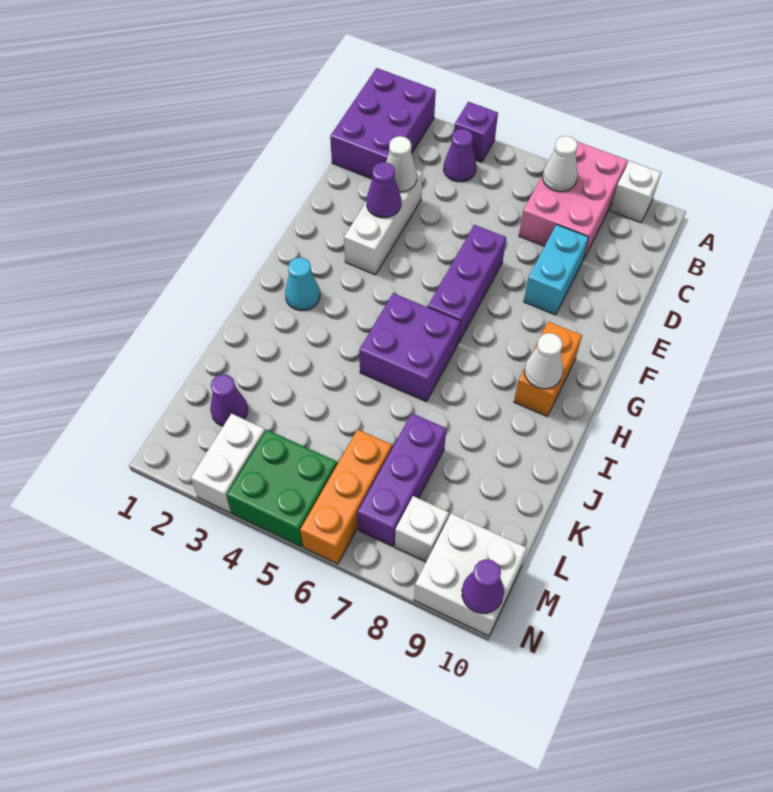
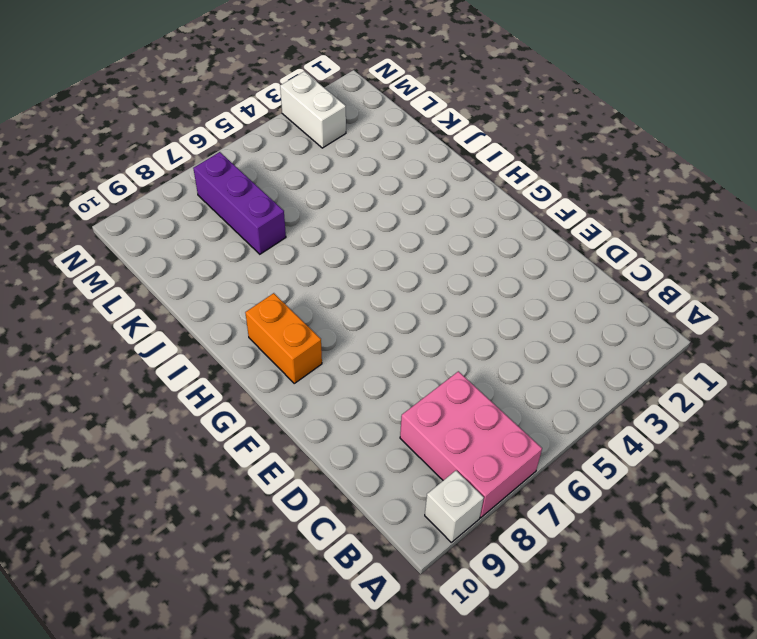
none -> purple 2x3 brick [330,68,436,179]
none -> purple 1x1 brick [454,102,498,162]
none -> purple 1x1 cone [444,129,476,182]

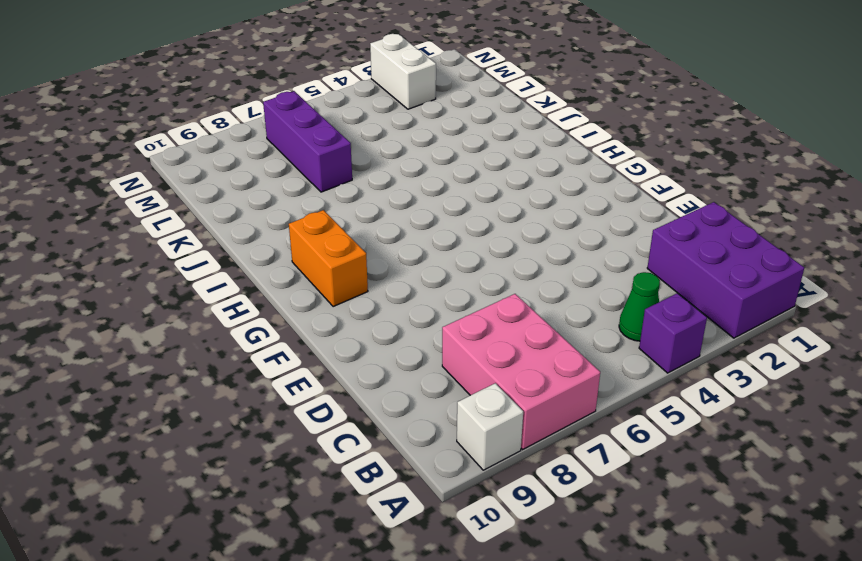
green 1x1 cone [619,272,660,341] -> purple 1x1 cone [444,129,476,182]
none -> white 1x3 brick [344,171,422,275]
none -> cyan 1x2 brick [524,225,589,315]
none -> purple 1x3 brick [428,225,506,343]

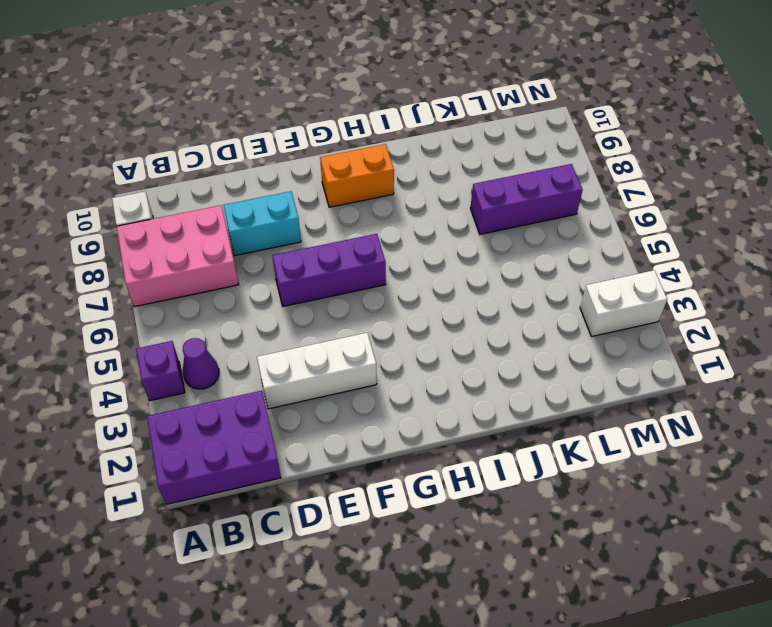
none -> cyan 1x1 cone [285,257,320,311]
none -> purple 2x2 brick [359,293,460,402]
none -> purple 1x1 cone [210,374,248,426]

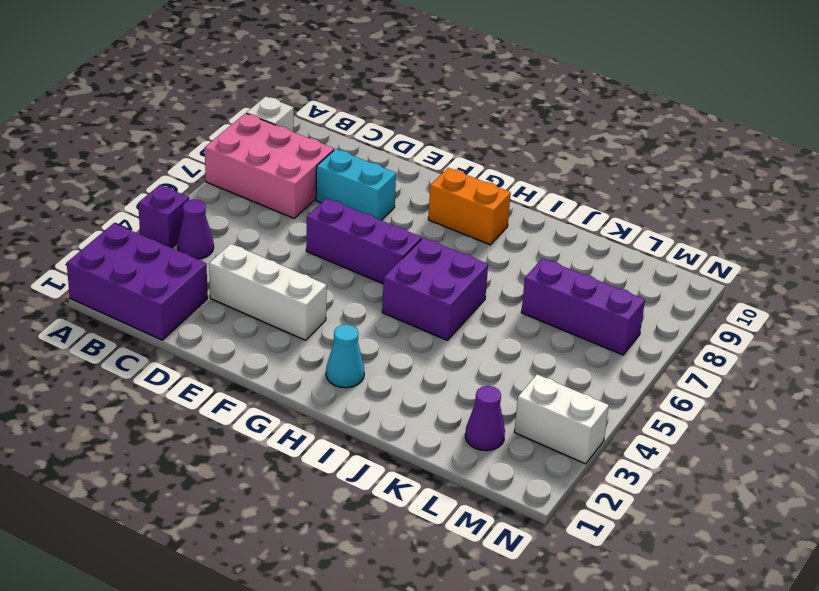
none -> orange 1x3 brick [300,429,392,564]
none -> green 2x2 brick [227,430,337,547]
none -> white 1x1 brick [395,496,449,562]

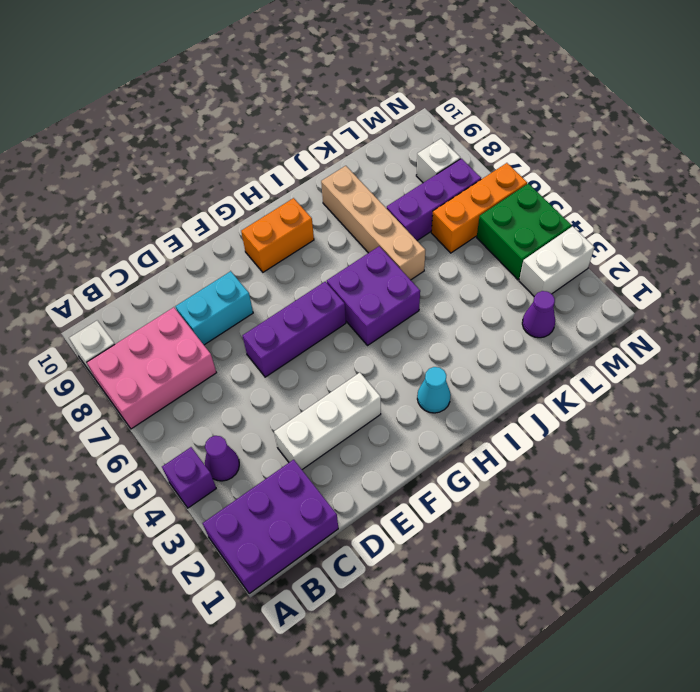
tan 1x4 brick [321,166,425,280] -> none
none -> white 2x2 brick [414,513,527,636]
none -> white 1x1 cone [543,136,578,192]
none -> white 1x1 cone [386,136,417,192]

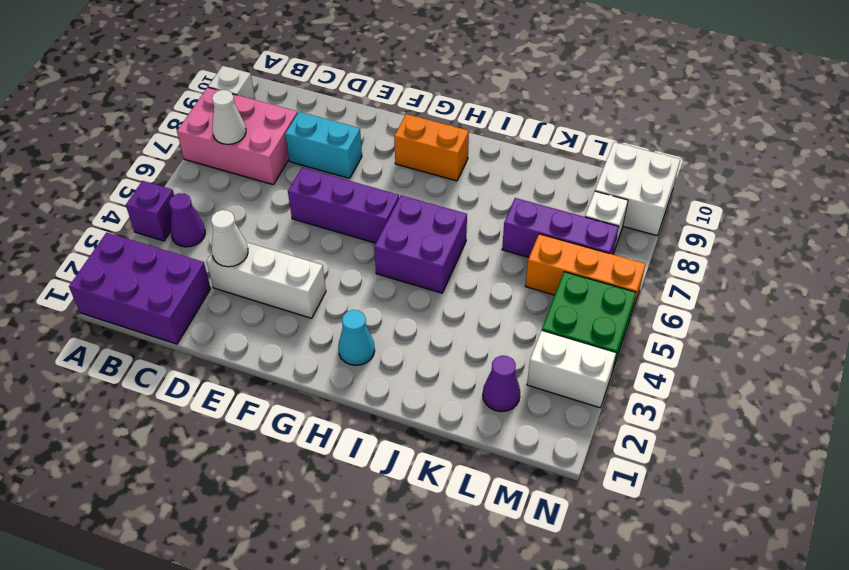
none -> purple 1x1 cone [367,162,401,218]
none -> white 1x1 cone [525,333,563,389]
none -> purple 1x1 cone [462,559,504,613]

